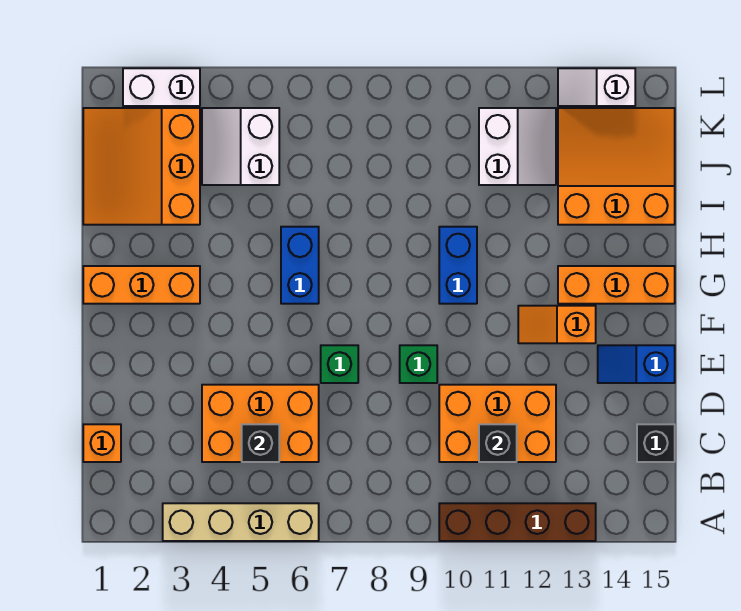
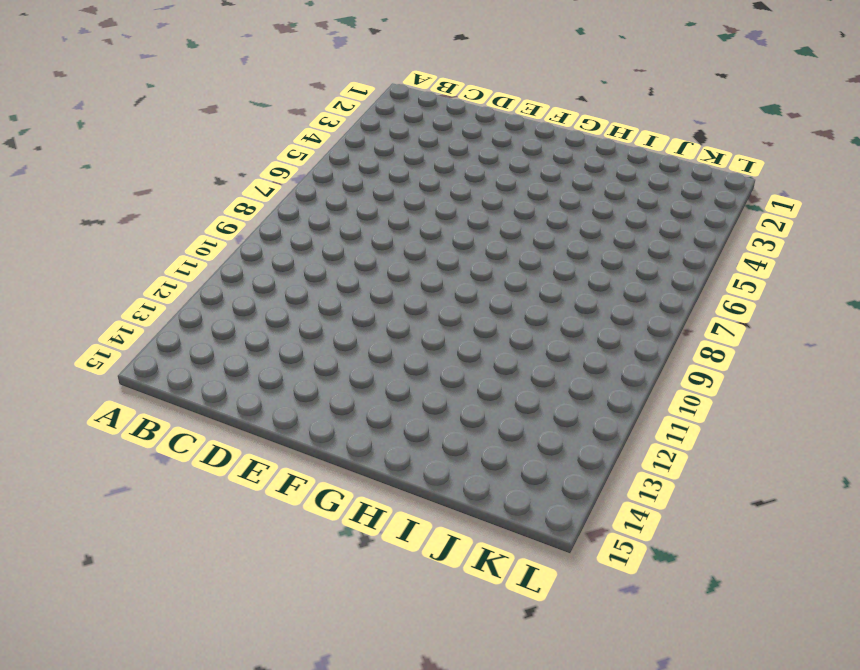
none -> tan 1x4 brick [163,503,319,541]
none -> brown 1x4 brick [439,503,596,541]
none -> orange 1x1 brick [83,424,121,462]

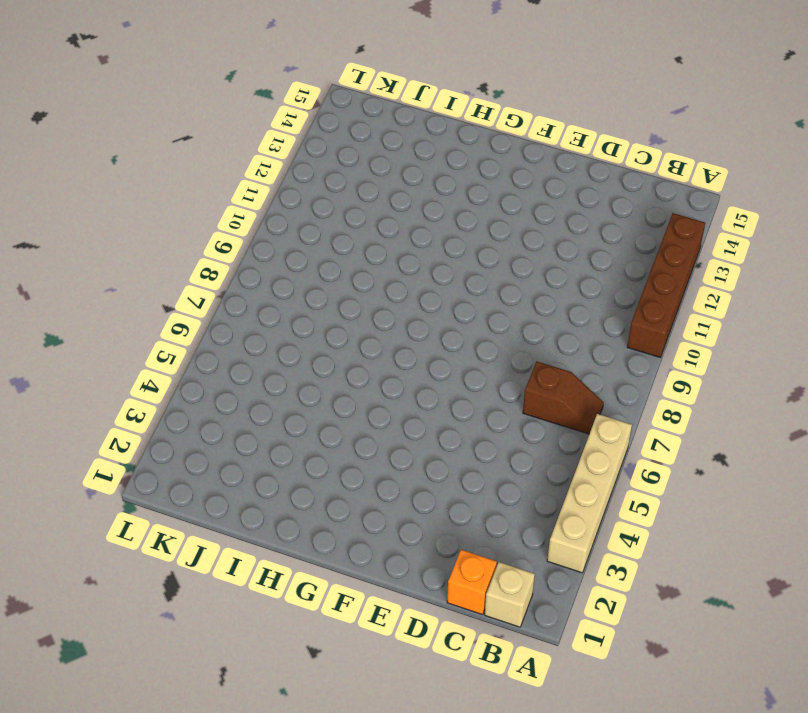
tan 1x1 brick [485,562,535,627] -> none
brown 1x2 slope [523,362,604,434] -> none
none -> orange 2x3 brick [202,385,319,462]
none -> orange 2x3 brick [439,385,556,462]
none -> black 1x1 brick [637,424,675,462]

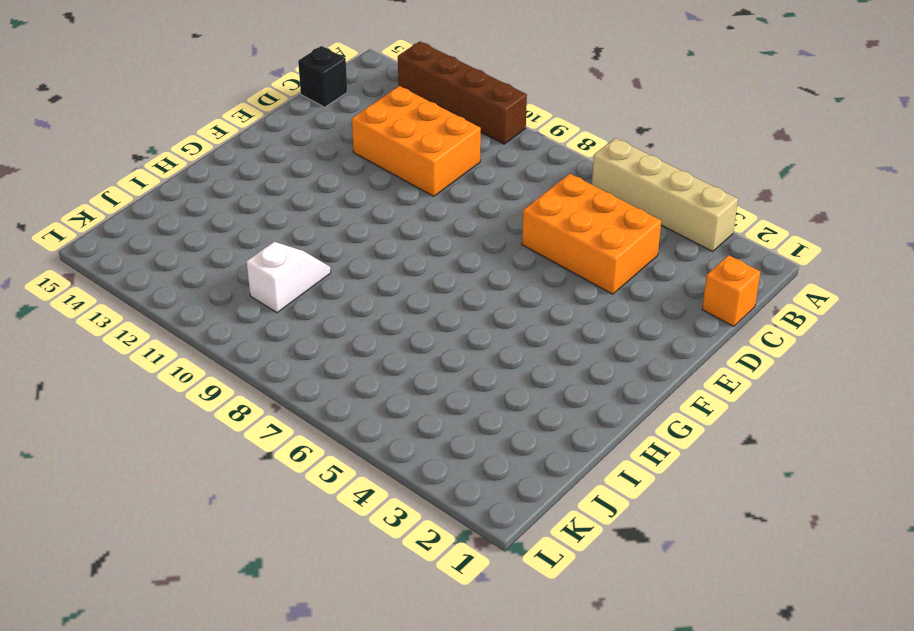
white 1x2 slope [246,242,331,313] -> white 1x2 slope turned to [558,68,635,106]
none -> green 1x1 brick [321,345,358,383]
none -> green 1x1 brick [400,345,437,383]
none -> blue 1x2 slope [598,345,675,383]

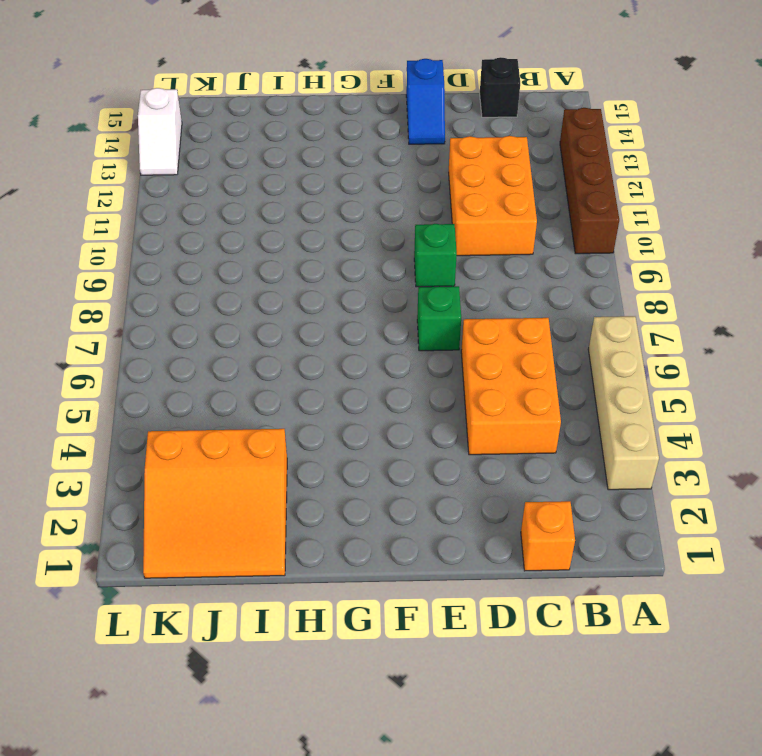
none -> orange 1x2 slope [518,306,596,343]
none -> orange 1x3 brick [83,266,200,304]
none -> blue 1x2 brick [281,227,319,304]

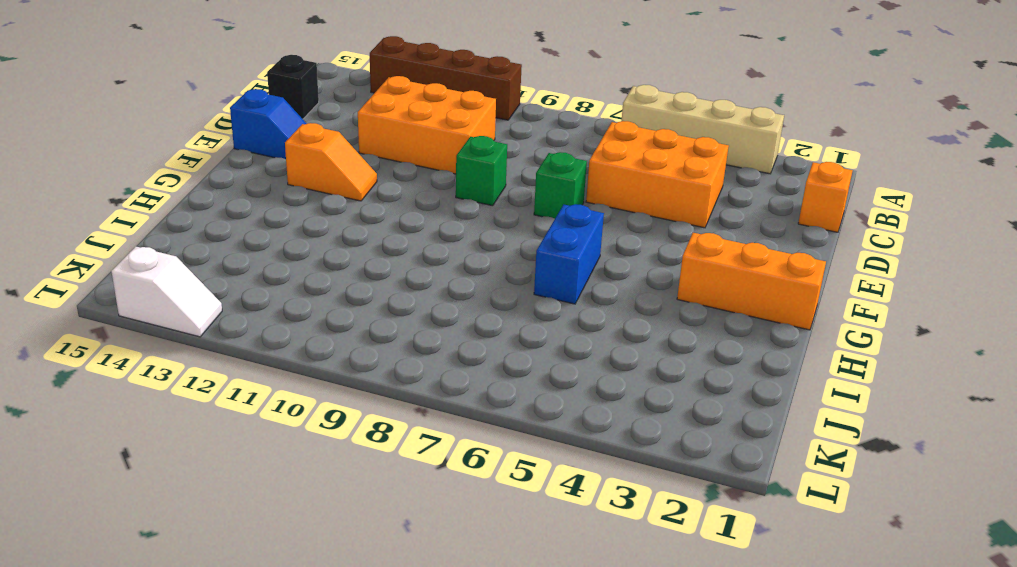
none -> blue 1x2 brick [439,227,477,304]
none -> orange 1x3 brick [558,266,675,304]
none -> orange 3x3 slope [83,108,200,225]

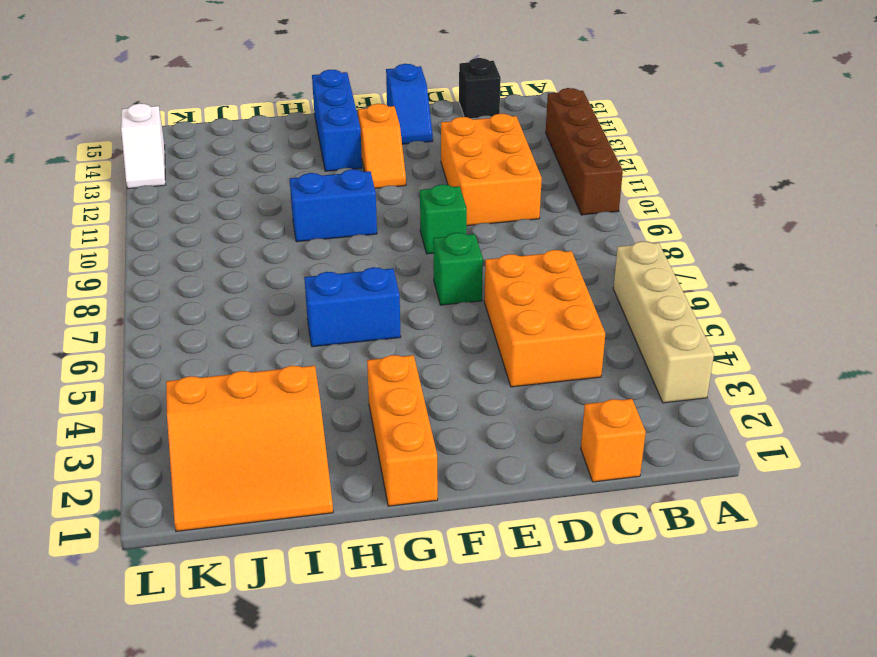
blue 1x3 brick [312,70,362,171] -> orange 1x3 brick [558,266,675,304]
none -> orange 3x3 slope [558,108,675,225]
none -> white 2x2 slope [202,108,279,185]
none -> white 2x2 slope [479,108,556,185]

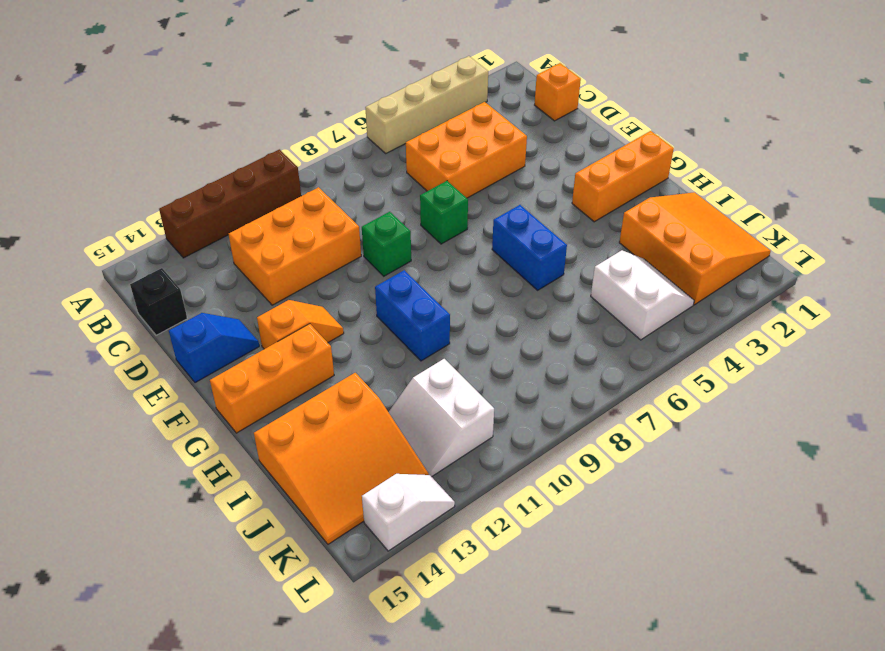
none -> white 1x2 brick [123,68,200,106]
none -> black 1x1 brick [242,424,279,462]
none -> black 1x1 brick [479,424,517,462]

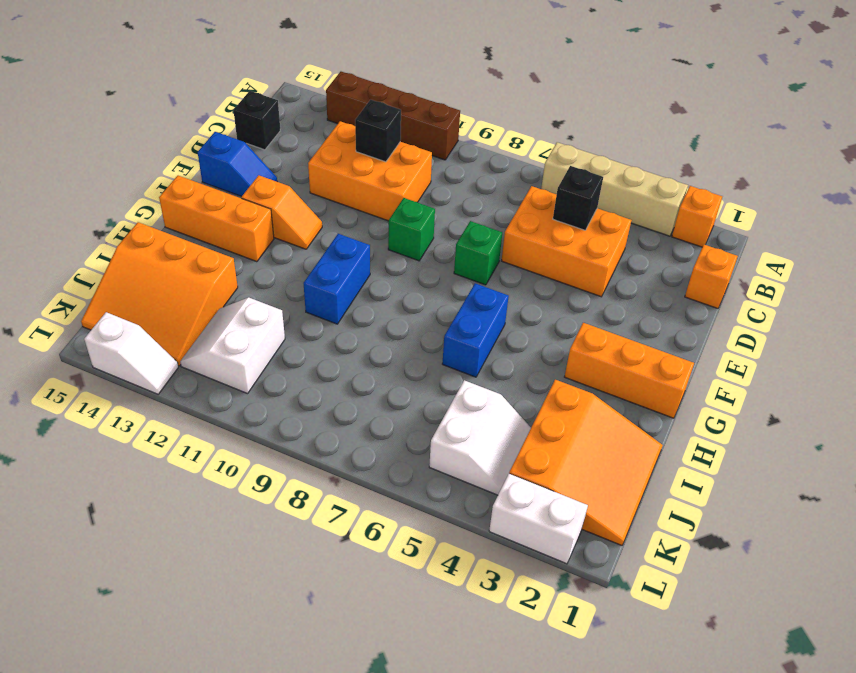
orange 1x1 brick [672,186,722,247] -> none

